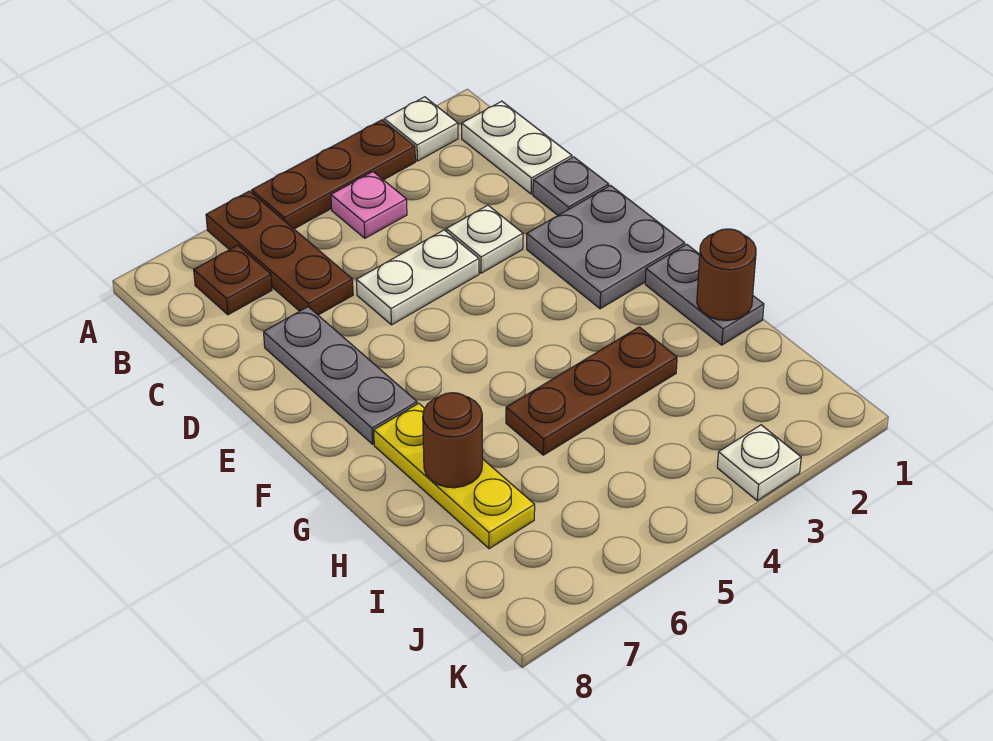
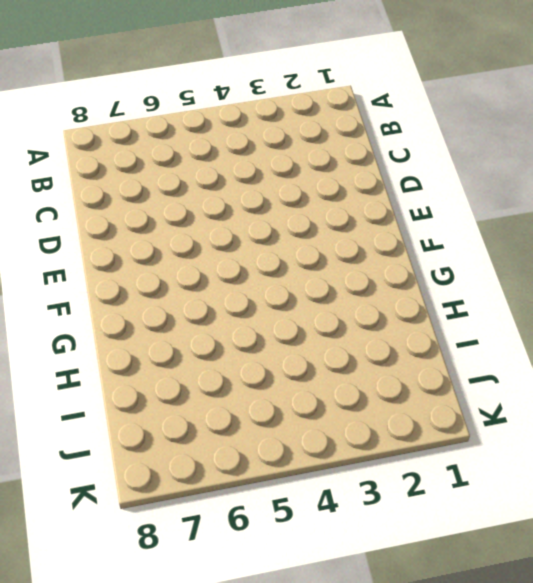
none -> white 1x1 plate [384,97,458,161]
none -> brown 1x3 plate [252,120,415,229]
none -> brown 1x3 plate [206,191,353,315]

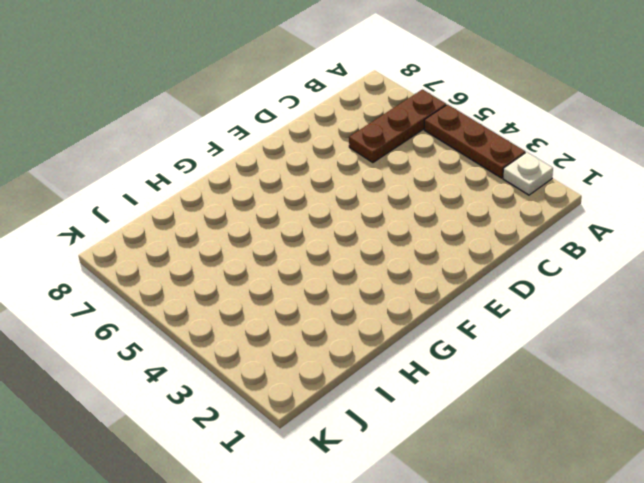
none -> white 1x2 plate [462,101,572,194]
none -> pink 1x1 plate [331,172,407,238]
none -> brown 1x1 plate [194,245,272,315]

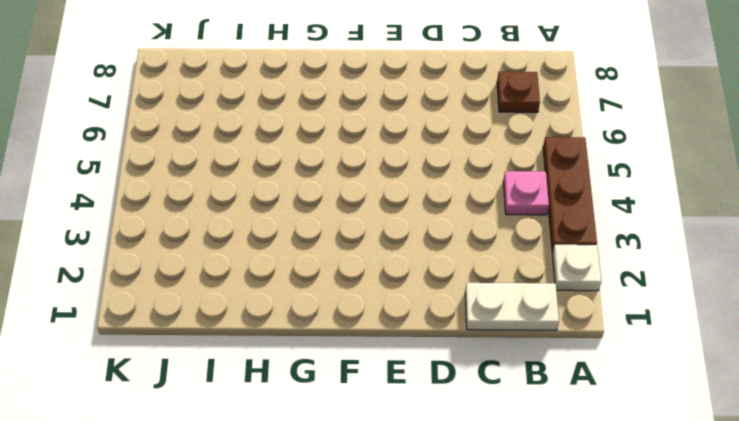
none -> brown 1x3 plate [206,191,353,315]
none -> grey 1x1 plate [533,157,609,215]
none -> white 1x1 plate [446,205,523,273]

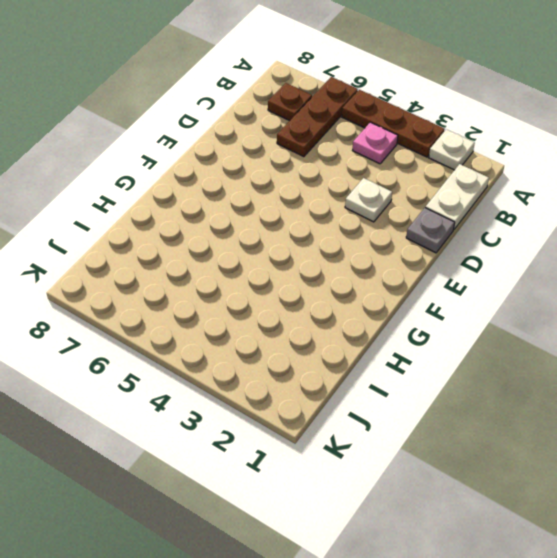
none -> white 1x2 plate [356,230,479,325]
none -> grey 1x3 plate [264,307,417,444]
none -> grey 2x2 plate [527,186,685,309]

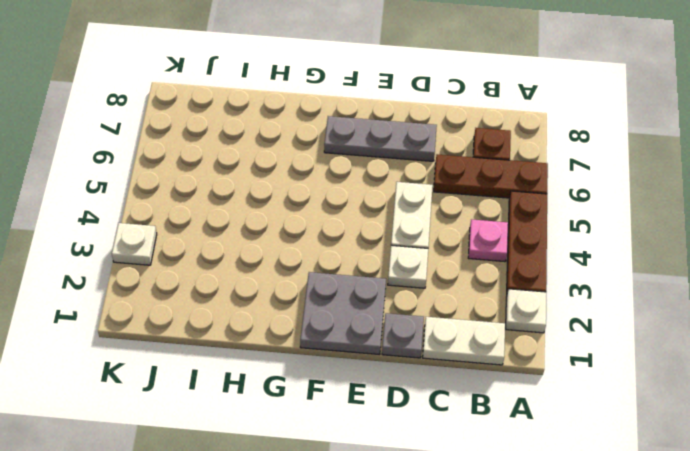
none -> grey 1x2 plate [645,244,764,345]
none -> yellow 1x3 plate [374,403,535,549]
none -> brown 1x3 plate [506,327,677,455]

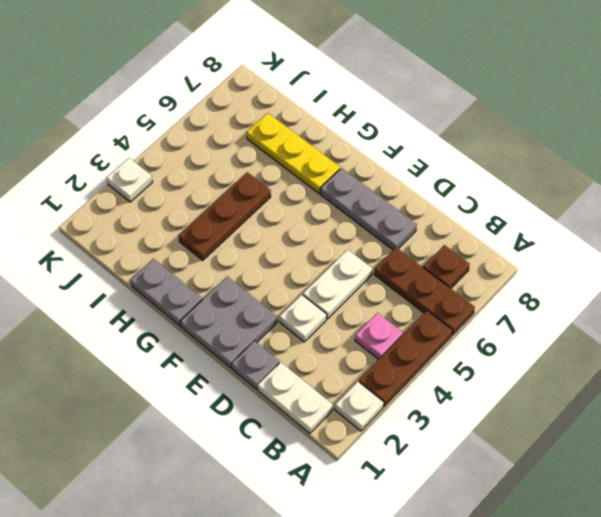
none -> brown 1x1 round brick [697,229,756,320]
none -> brown 1x1 round brick [423,393,483,488]

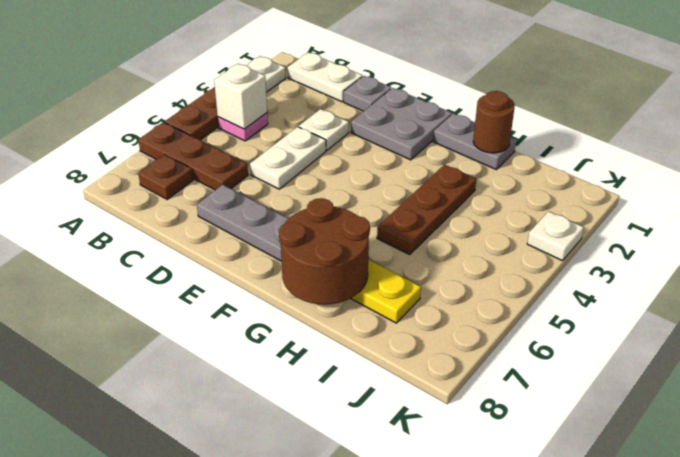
white 1x1 brick [214,64,267,129] -> none
brown 2x2 round brick [279,198,370,305] -> brown 1x1 round brick [423,393,483,488]

